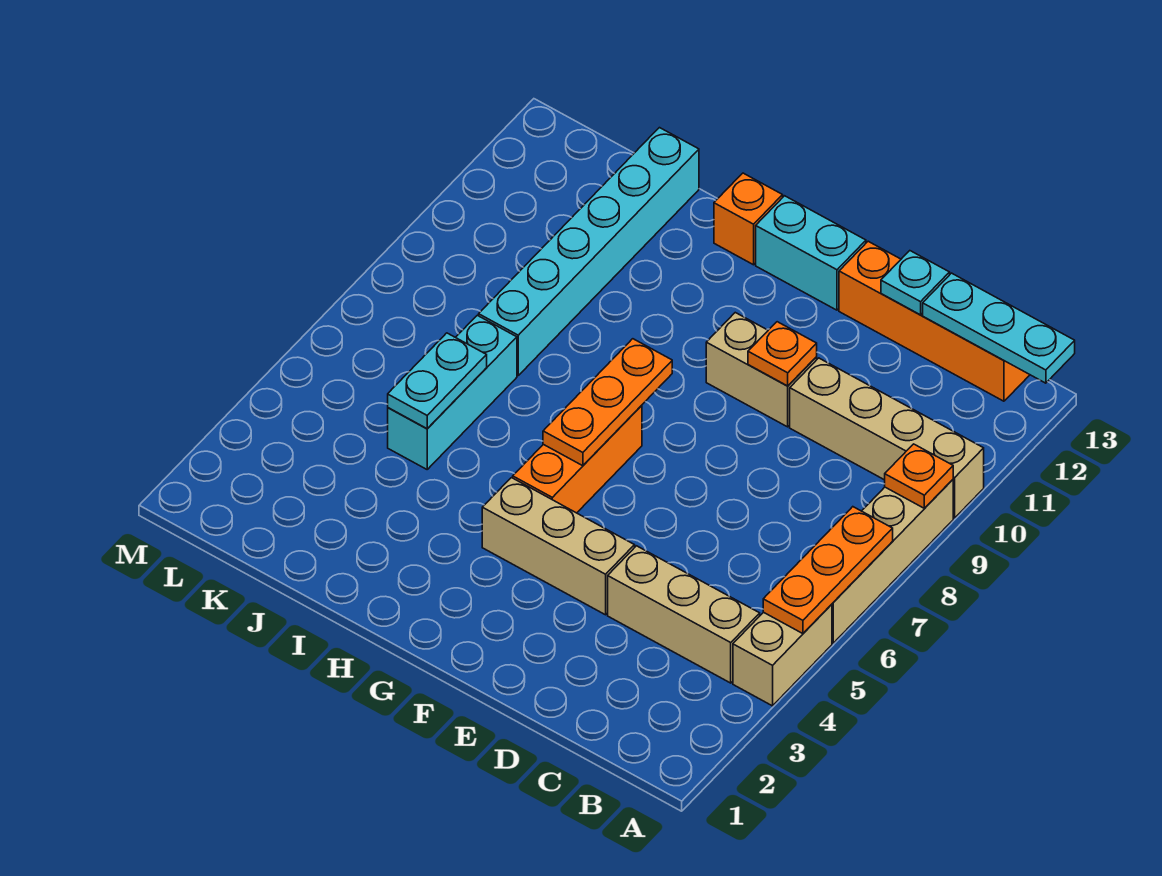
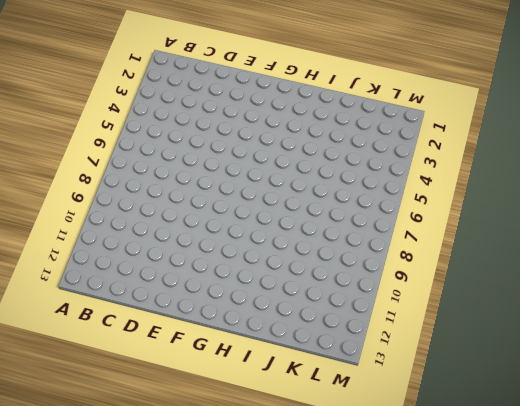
none -> tan 1x2 brick [733,604,832,706]
none -> tan 1x4 brick [832,480,953,643]
none -> tan 1x4 brick [790,358,984,518]

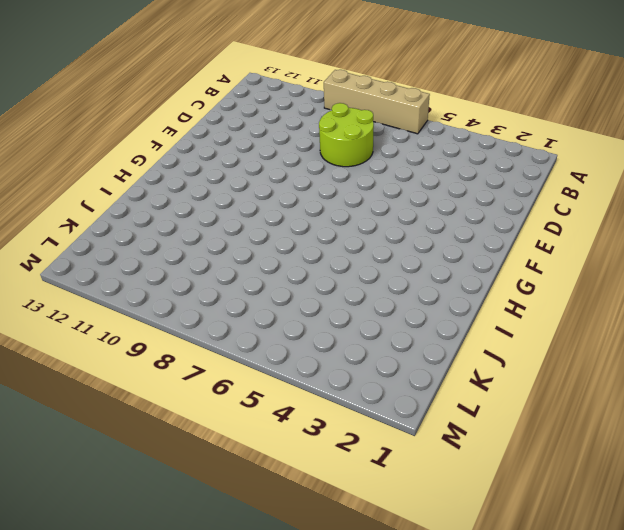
lime 2x2 round brick [319,103,374,167] -> none
none -> tan 1x2 brick [733,604,832,706]
none -> tan 1x4 brick [790,358,984,518]
none -> tan 1x3 brick [608,546,760,683]

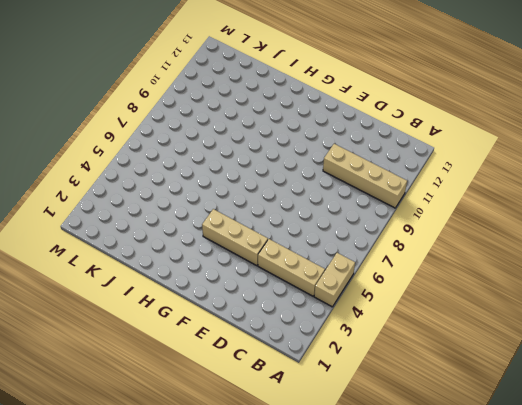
none -> tan 1x4 brick [832,480,953,643]
none -> orange 1x4 brick [839,241,1030,401]
none -> tan 1x2 brick [706,313,817,427]

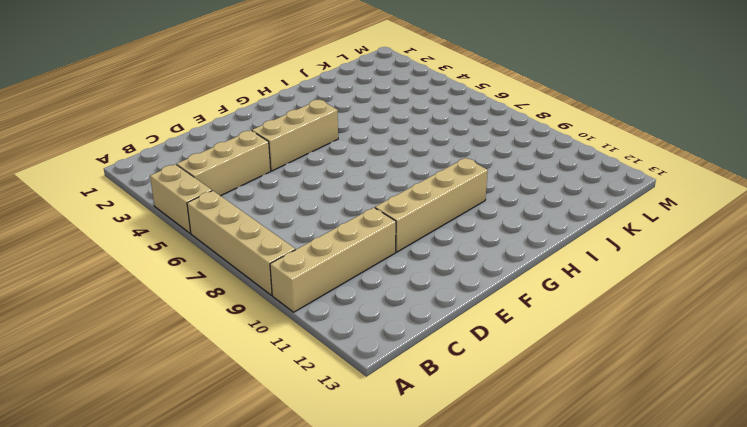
tan 1x4 brick [375,158,488,252] -> tan 1x2 brick [706,313,817,427]
none -> orange 1x4 brick [839,241,1030,401]
none -> cyan 1x2 brick [756,196,866,310]
none -> orange 1x3 brick [513,405,642,513]

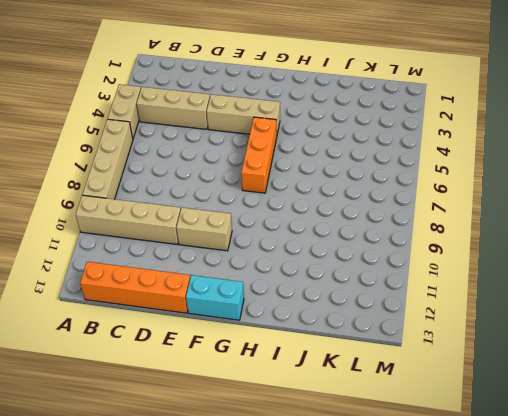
none -> orange 1x1 brick [714,173,783,265]
none -> cyan 1x3 brick [388,315,517,469]
none -> cyan 1x6 brick [479,128,699,375]

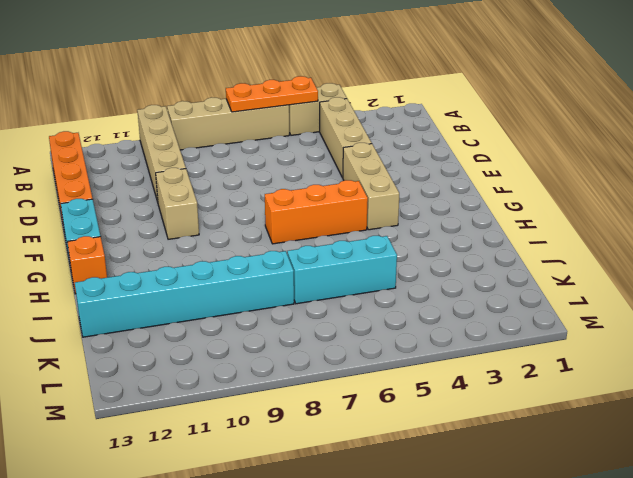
none -> orange 1x1 plate [885,444,953,508]
none -> cyan 1x3 plate [923,273,1075,383]
none -> cyan 1x1 plate [881,251,950,315]

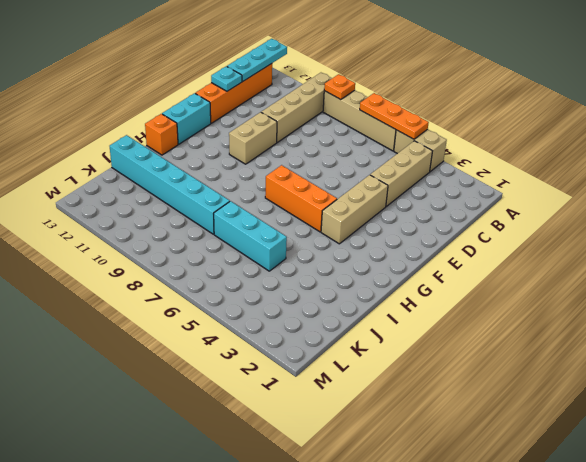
none -> orange 1x1 plate [748,322,817,386]
none -> orange 1x3 plate [543,339,672,466]
none -> cyan 1x2 plate [388,333,487,429]

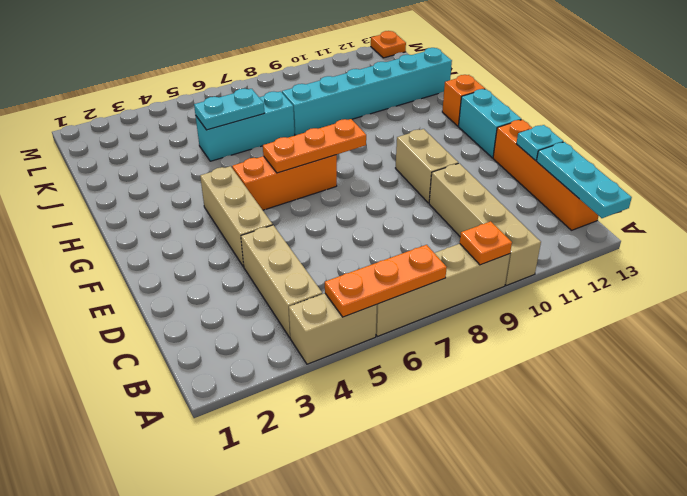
orange 1x1 plate [371,31,406,58] -> orange 1x1 plate moved to [748,322,817,386]

